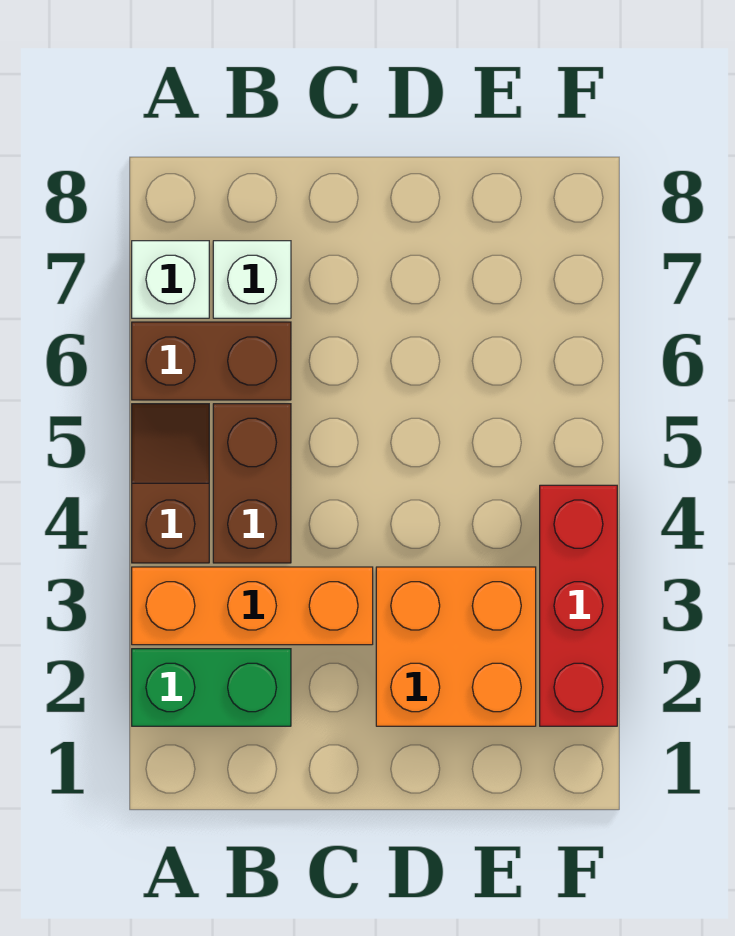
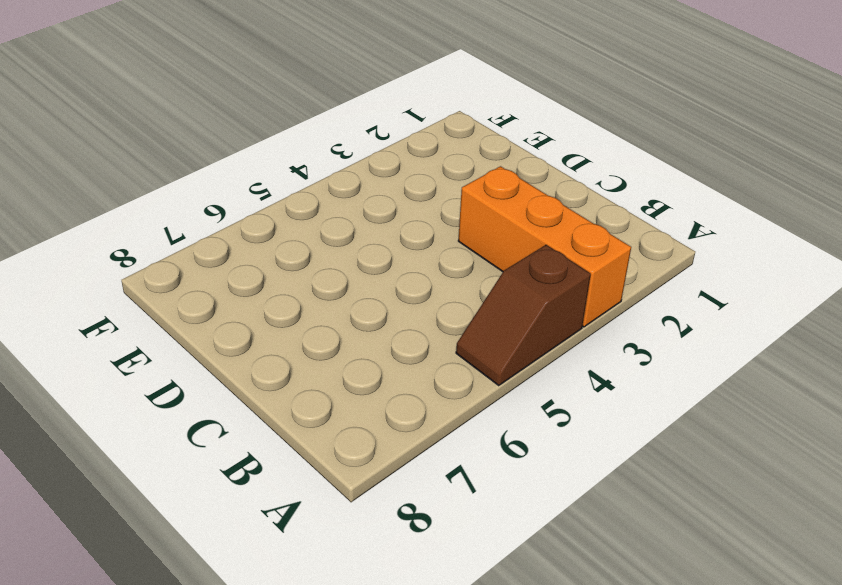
none -> green 1x2 brick [132,649,291,726]
none -> brown 1x2 brick [132,322,291,400]

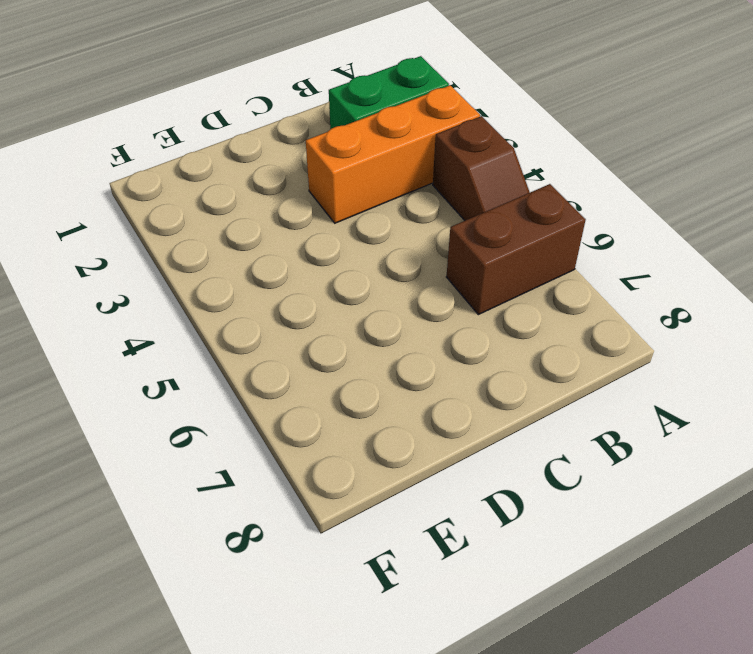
none -> white 1x1 brick [132,241,209,318]
none -> brown 1x2 brick [213,404,291,563]

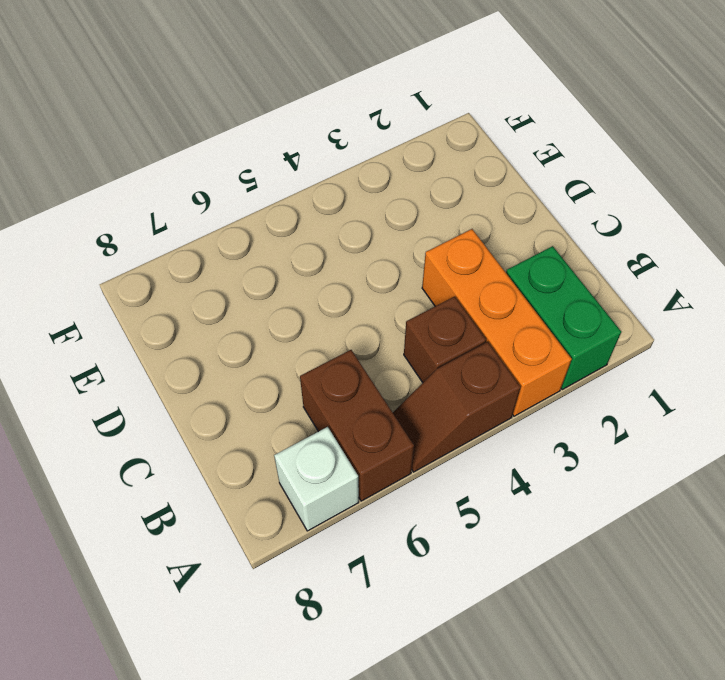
brown 1x1 brick [404,297,486,382] -> brown 1x2 brick [213,404,291,563]
none -> white 1x1 brick [213,241,291,318]
none -> orange 2x2 brick [376,567,536,726]

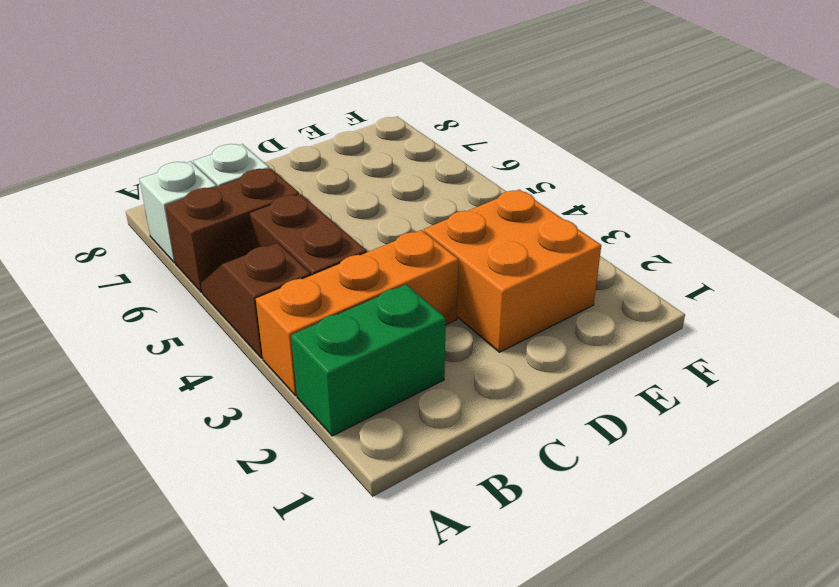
none -> red 1x3 brick [540,485,617,726]

